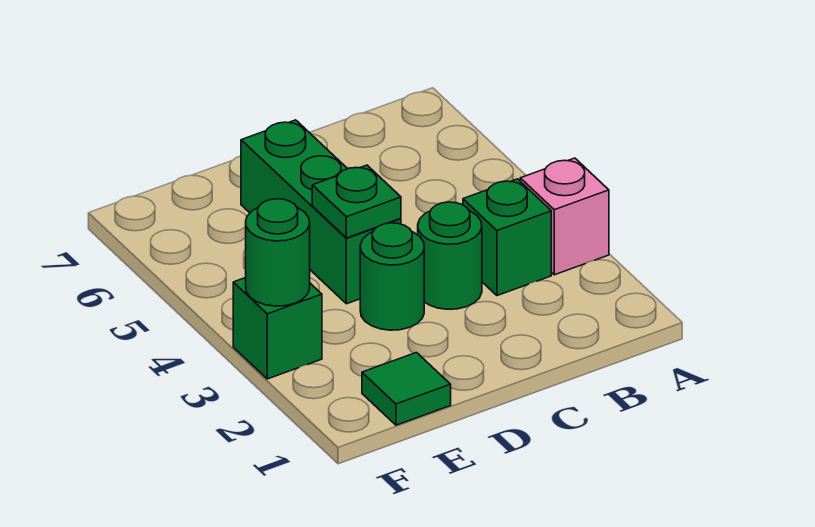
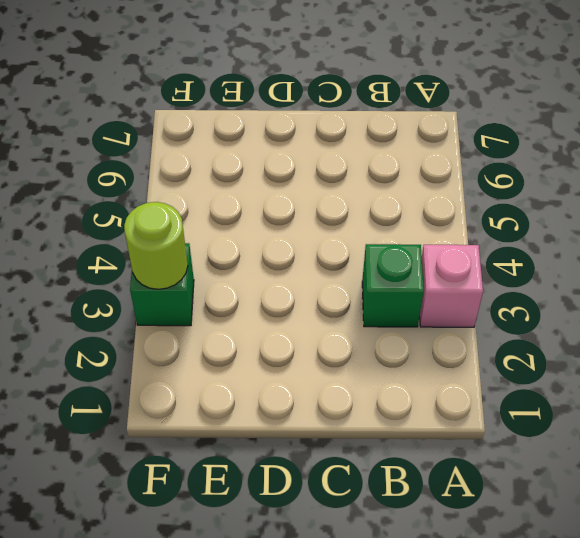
lime 1x1 round brick [124,202,188,289] -> green 1x1 round brick [246,199,310,306]
none -> green 1x1 round brick [418,202,482,309]
none -> green 1x1 round brick [360,223,424,330]

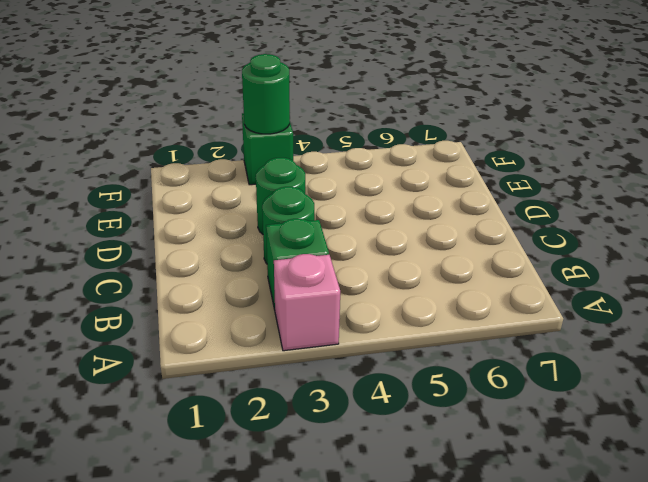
none -> green 1x3 brick [241,120,401,304]
none -> green 1x1 tile [362,353,451,425]

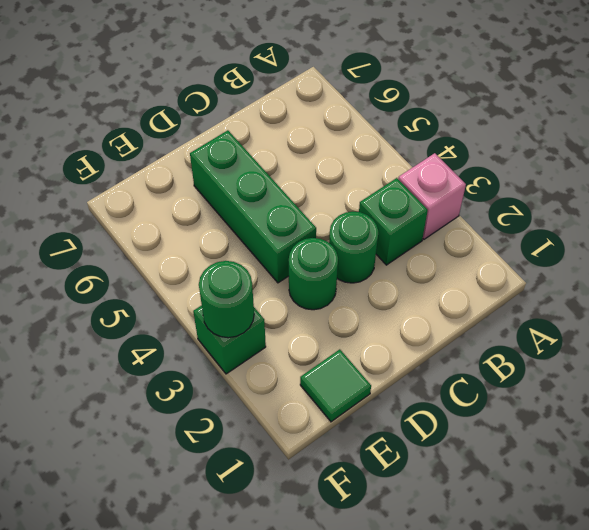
none -> green 1x1 plate [312,165,401,238]

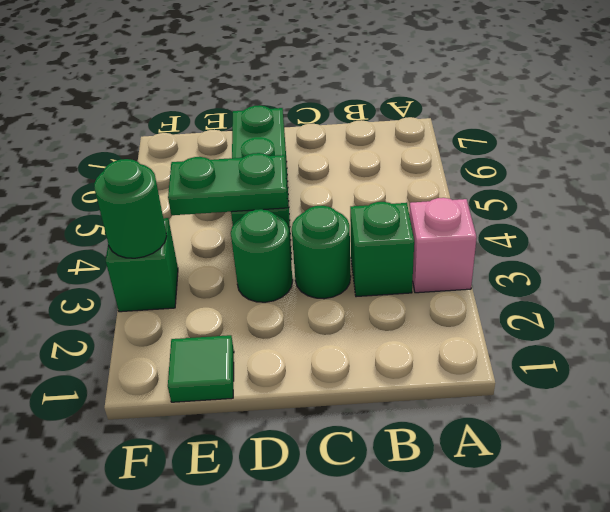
green 1x2 plate [168,153,288,215] -> green 1x1 plate [312,165,401,238]

